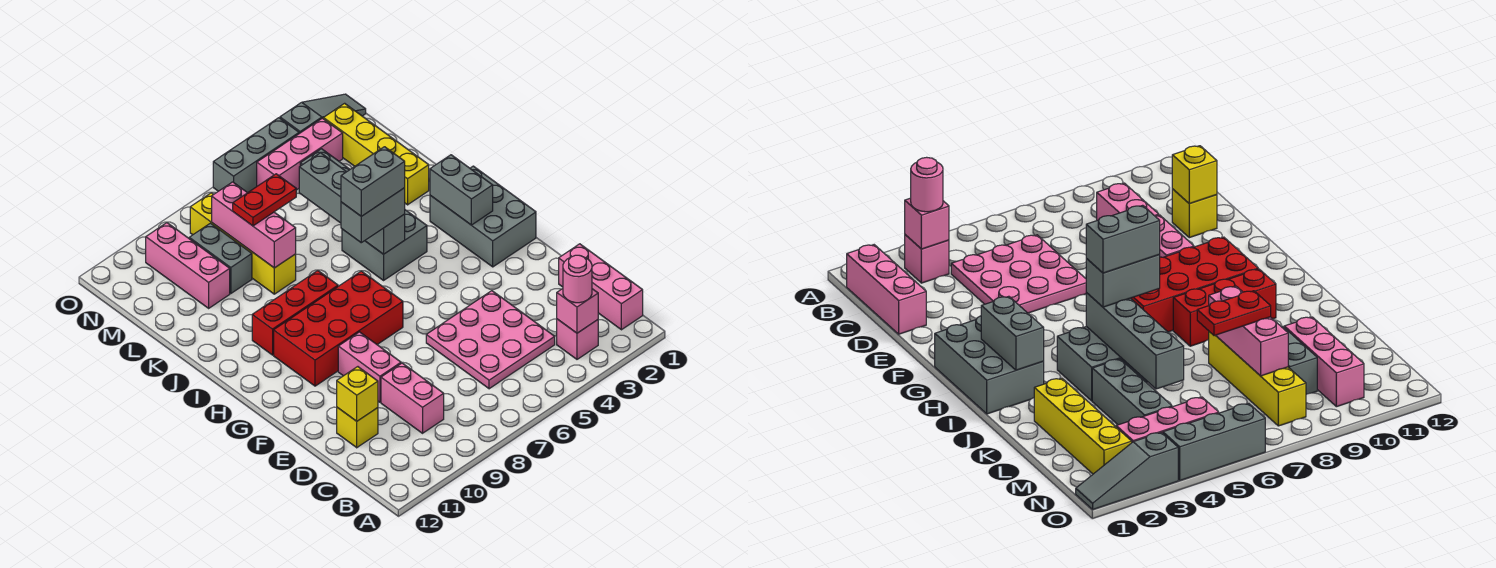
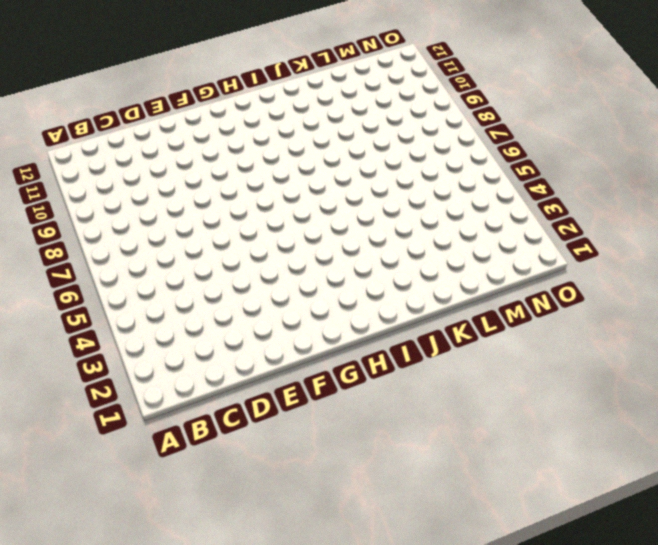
none -> pink 1x3 brick [559,244,643,330]
none -> pink 1x1 brick [557,319,598,359]
none -> pink 3x3 plate [426,291,555,389]

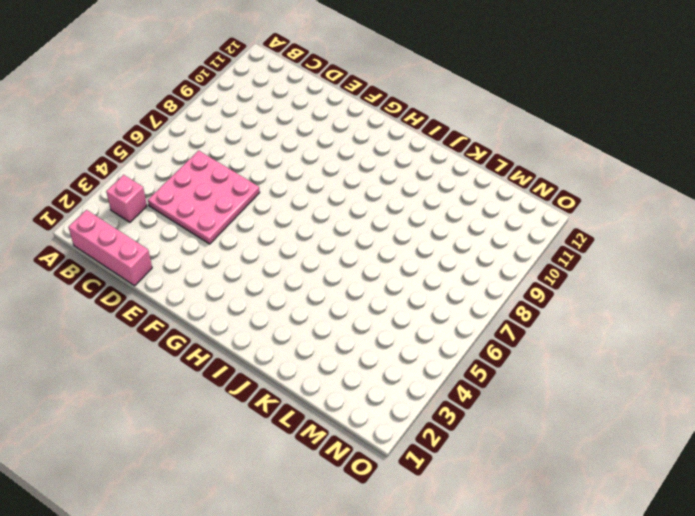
none -> pink 1x2 brick [381,363,444,433]
none -> yellow 1x1 brick [337,407,378,448]
none -> pink 1x2 brick [338,332,401,402]

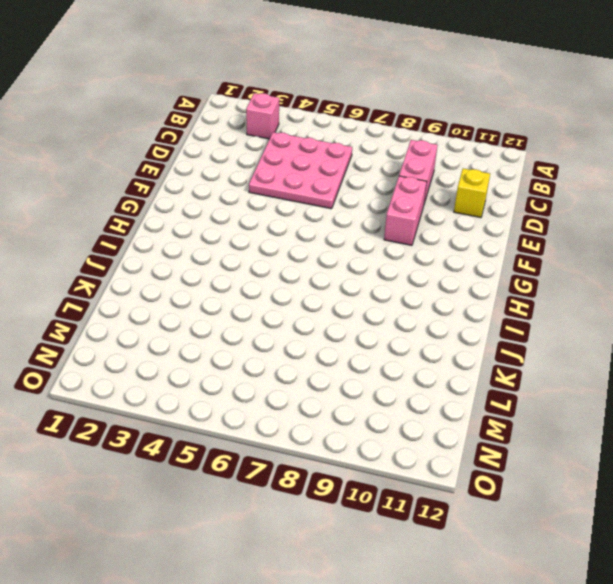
none -> pink 1x3 brick [559,244,643,330]
none -> grey 2x3 brick [430,166,536,267]
none -> red 2x4 brick [274,271,403,386]

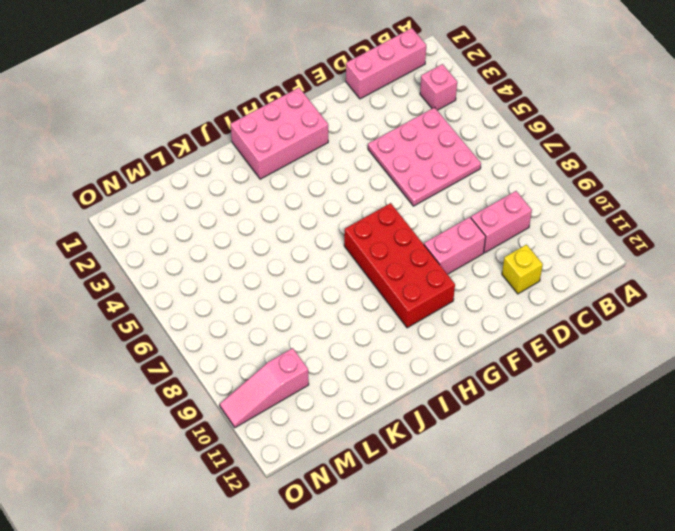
pink 2x3 brick [230,88,328,179] -> grey 2x3 brick [430,166,536,267]
pink 1x3 slope [220,348,309,428] -> pink 1x3 brick [146,223,230,308]
none -> grey 2x2 brick [342,210,427,280]
none -> red 1x3 brick [252,271,338,355]
none -> yellow 1x4 brick [323,103,429,205]

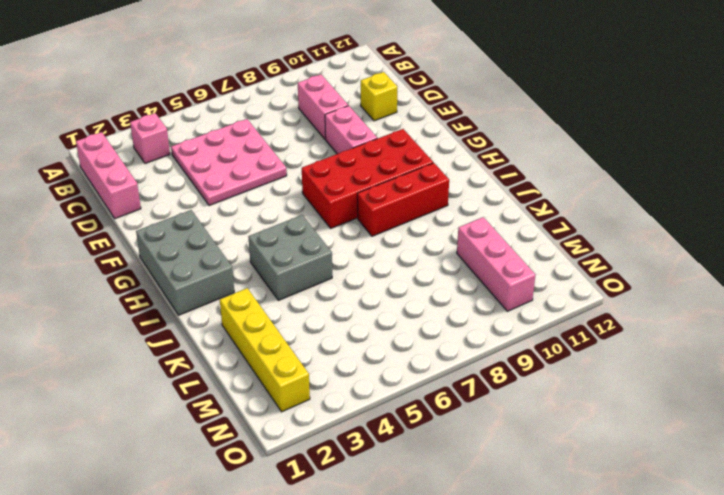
none -> grey 1x3 brick [1092,359,1172,425]
none -> yellow 1x4 brick [190,193,296,294]
none -> grey 1x2 brick [189,223,252,293]

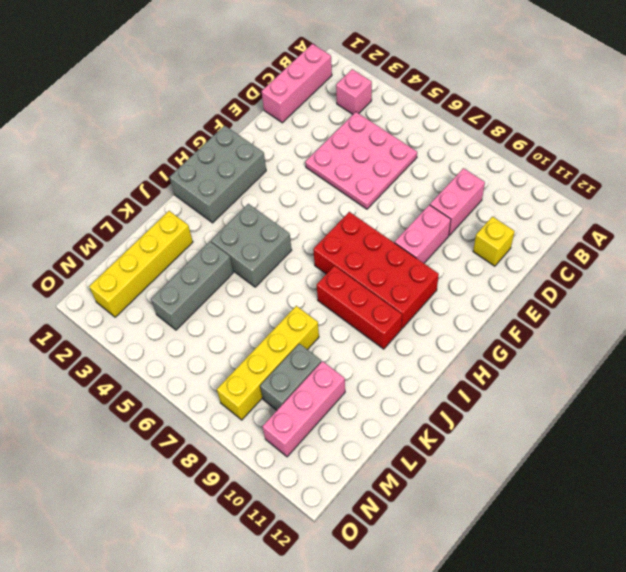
none -> pink 1x3 brick [257,118,343,190]
none -> grey 1x3 slope [280,94,366,134]
none -> grey 1x3 brick [213,118,299,193]

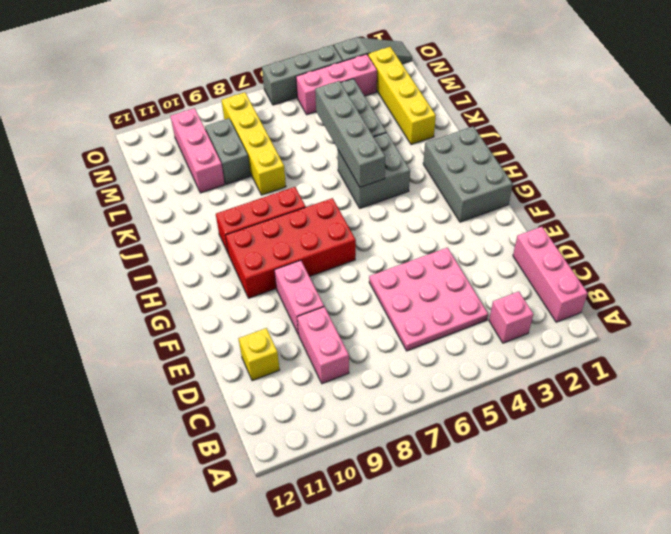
none -> pink 1x1 brick [557,289,598,333]
none -> yellow 1x1 brick [337,367,378,421]
none -> grey 1x2 brick [430,155,493,225]

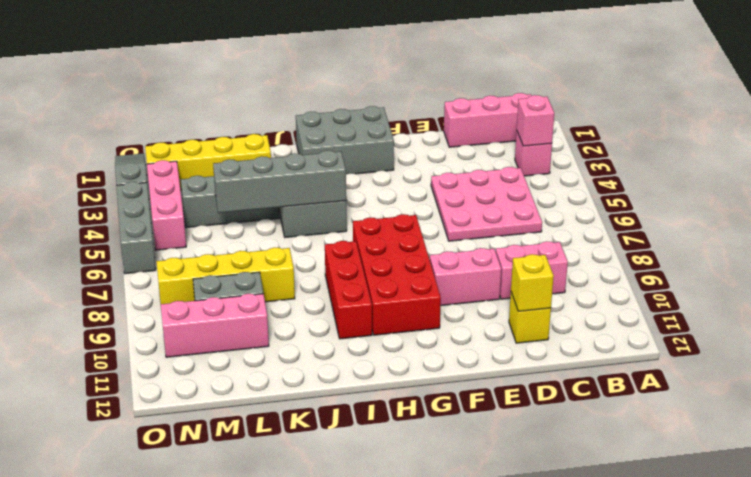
none -> grey 1x2 brick [430,155,493,225]
none -> pink 1x3 brick [212,182,296,268]
none -> pink 1x1 round brick [563,255,592,303]

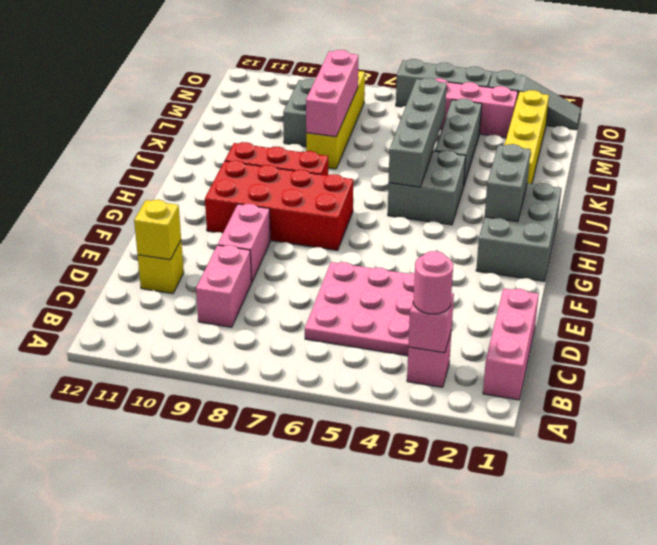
none -> pink 1x3 brick [146,223,230,308]
none -> grey 1x2 brick [341,188,405,243]
none -> red 1x2 plate [233,174,296,226]

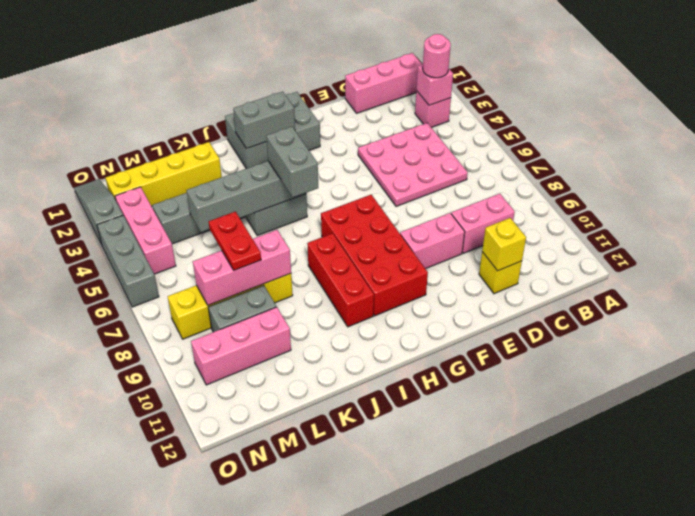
none -> grey 1x2 brick [341,147,405,216]

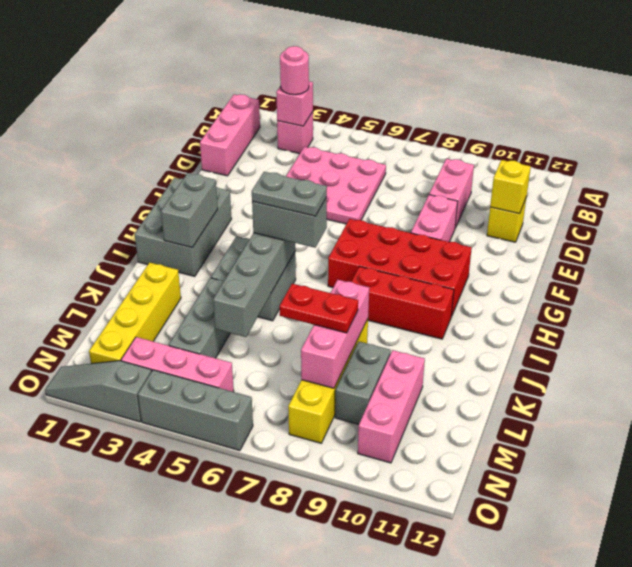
grey 1x2 plate [252,172,327,216] -> grey 1x2 brick [341,147,405,216]

